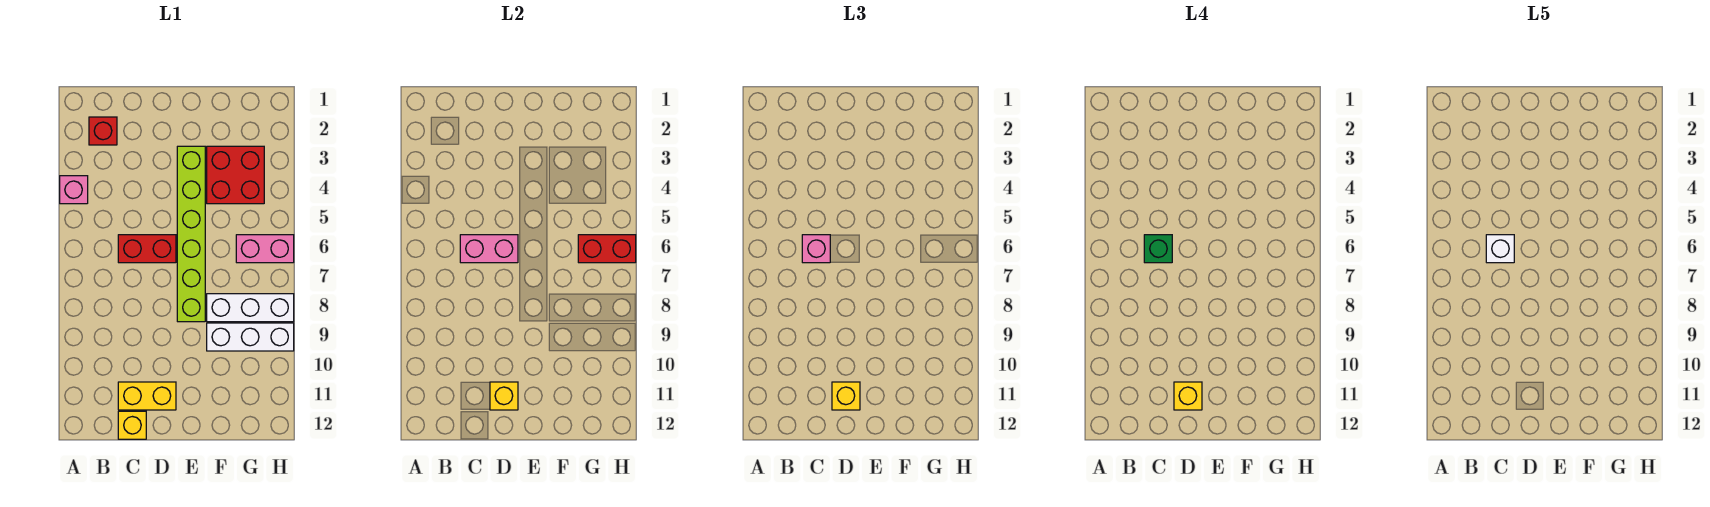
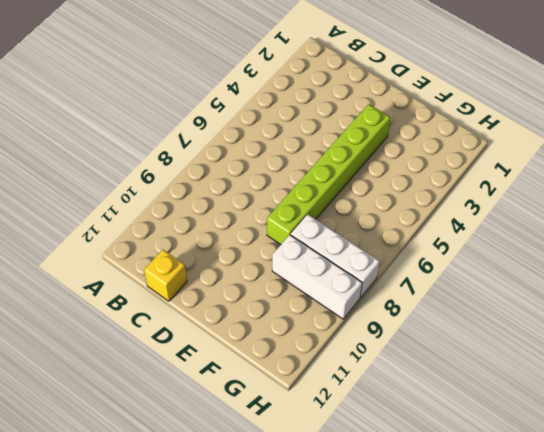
none -> pink 1x1 brick [60,176,88,204]
none -> red 1x1 brick [89,117,117,145]
none -> red 1x2 brick [118,235,176,263]

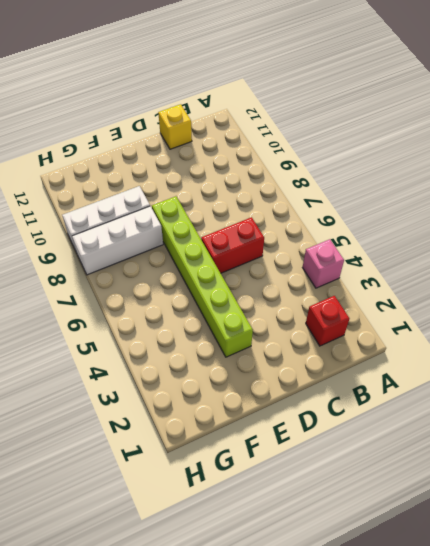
none -> yellow 1x2 brick [118,382,176,410]
none -> red 2x2 brick [207,146,264,204]
none -> pink 1x2 brick [236,235,294,263]

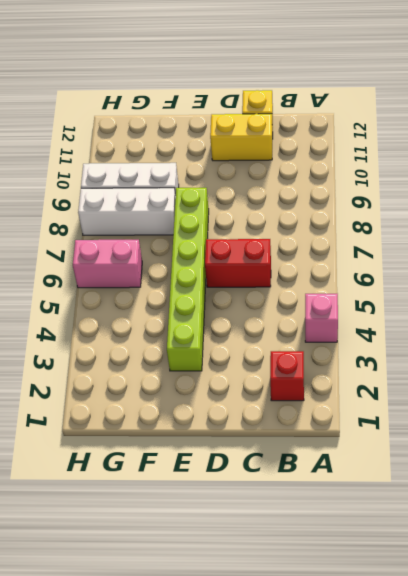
none -> red 2x2 brick [207,146,264,204]
none -> pink 1x2 brick [460,235,518,263]
none -> yellow 1x1 brick [490,382,518,410]

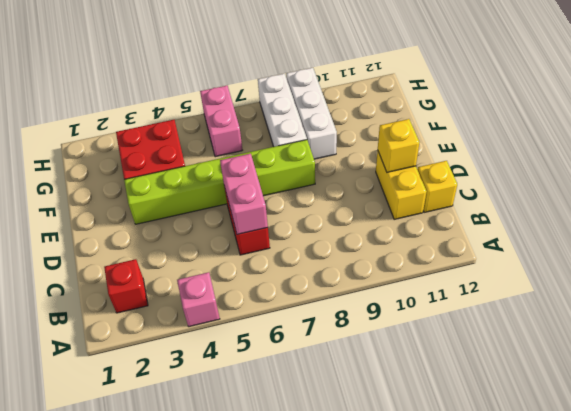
none -> red 1x2 brick [578,235,636,263]
none -> pink 1x1 brick [802,235,830,263]
none -> yellow 1x1 brick [832,382,860,410]

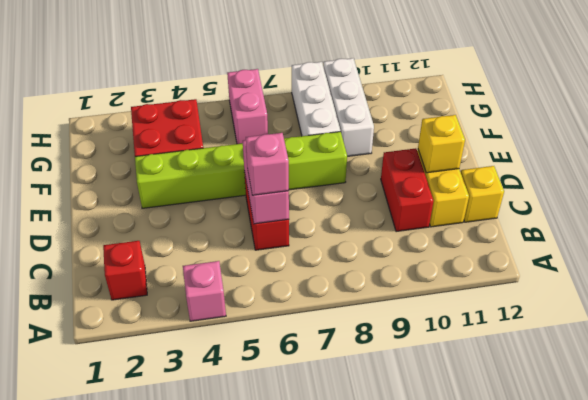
red 1x2 brick [381,148,434,232] -> red 1x2 brick moved to [578,235,636,263]
none -> yellow 1x1 brick [832,382,860,410]
none -> green 1x1 brick [1144,235,1172,263]
none -> yellow 1x1 brick [1174,382,1202,410]

